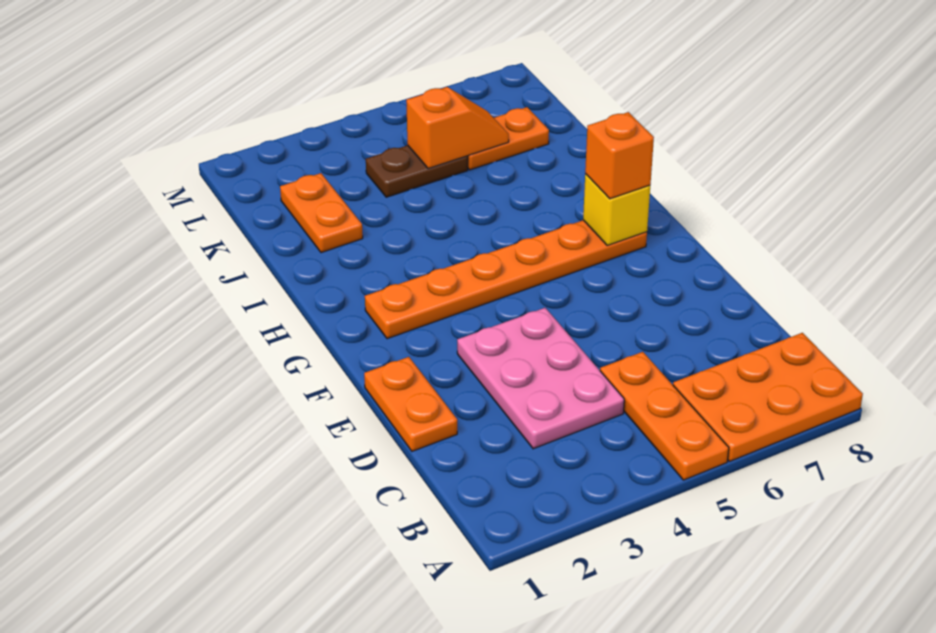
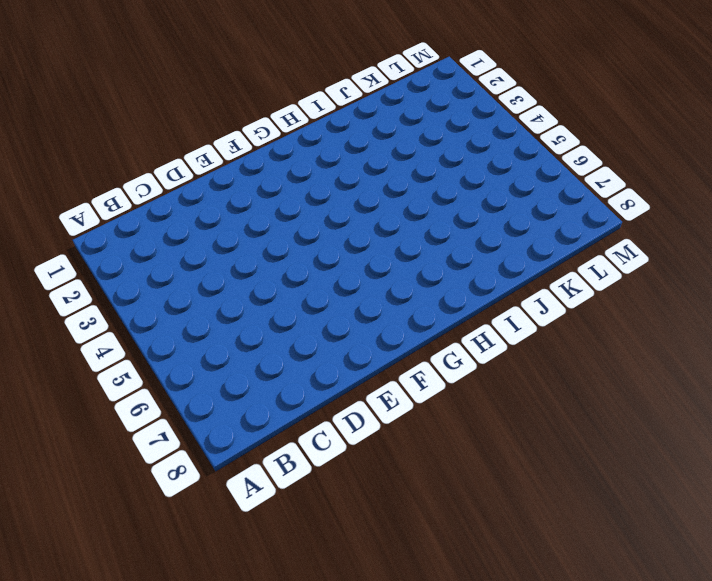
none -> orange 1x3 plate [600,352,729,480]
none -> orange 2x3 plate [673,333,863,461]

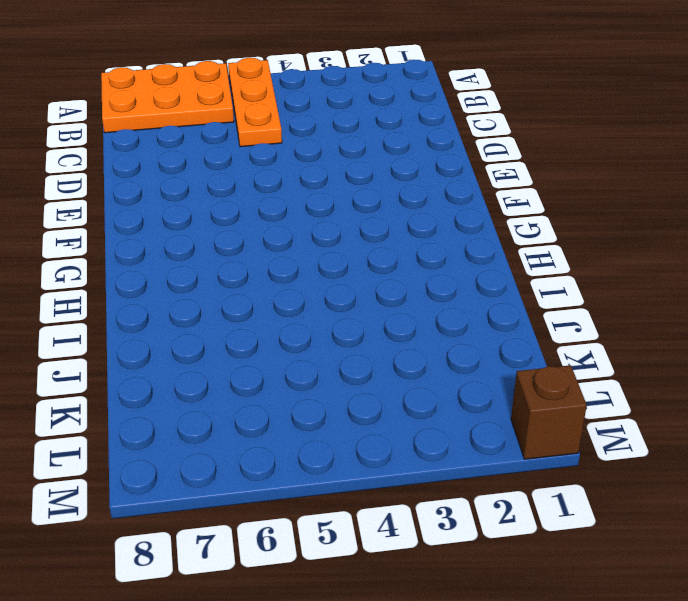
brown 1x1 brick [511,365,587,459] -> none
none -> pink 2x3 plate [457,308,624,449]
none -> orange 1x2 plate [364,357,457,451]

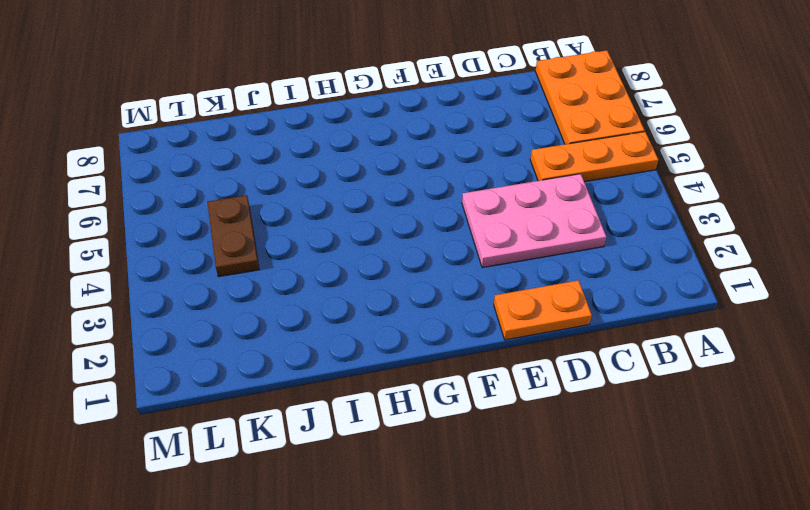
none -> orange 1x6 plate [365,220,647,339]
none -> orange 1x2 plate [280,173,363,253]

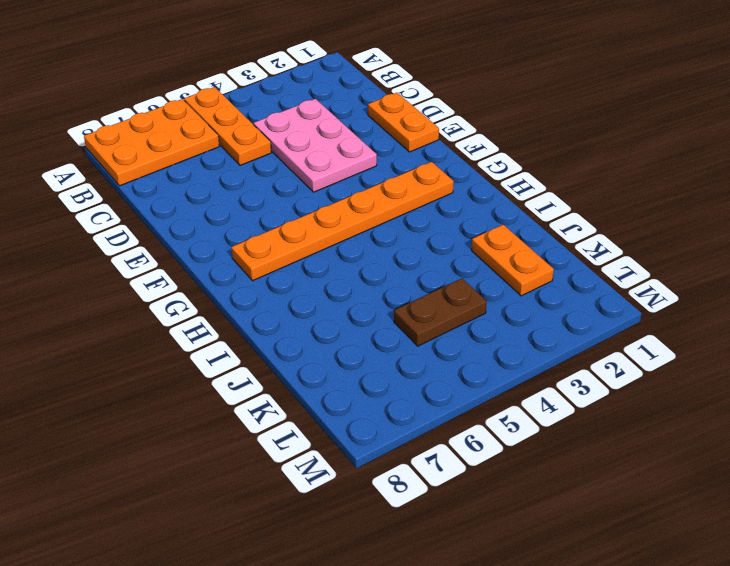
none -> orange 1x2 plate [468,107,549,170]
none -> yellow 1x1 brick [583,174,650,245]

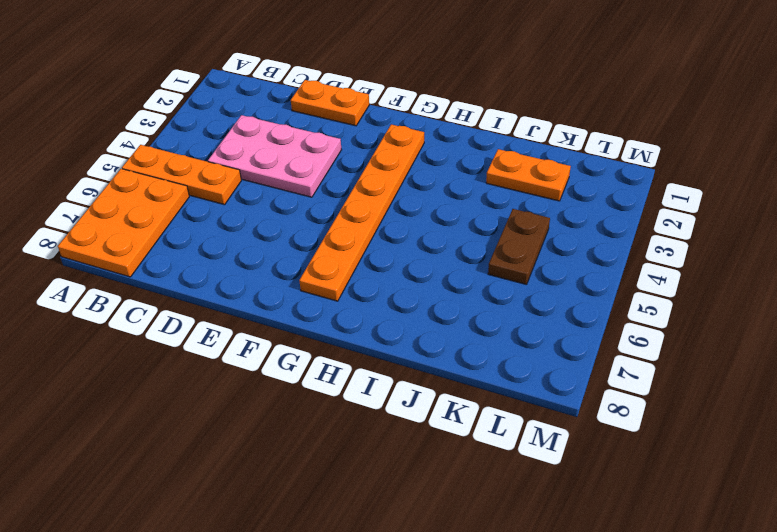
none -> orange 1x2 plate [468,107,549,170]
none -> yellow 1x1 brick [583,174,650,245]

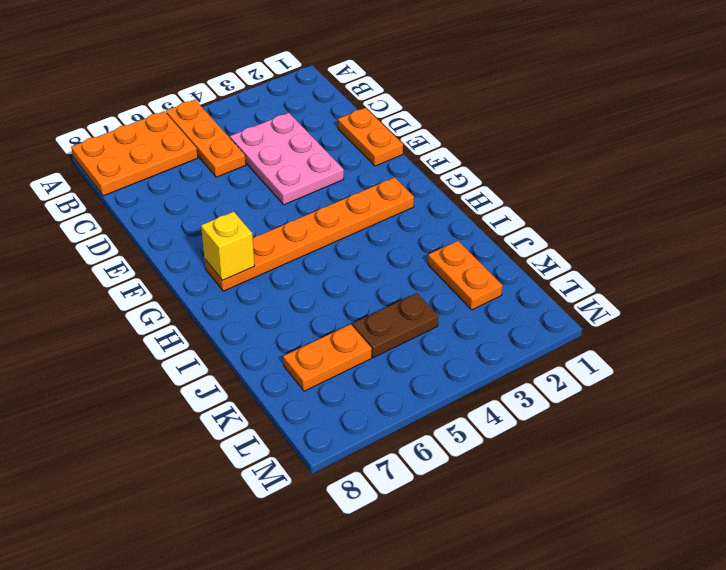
none -> orange 1x2 slope [406,87,509,168]
none -> orange 1x1 brick [585,112,654,199]

